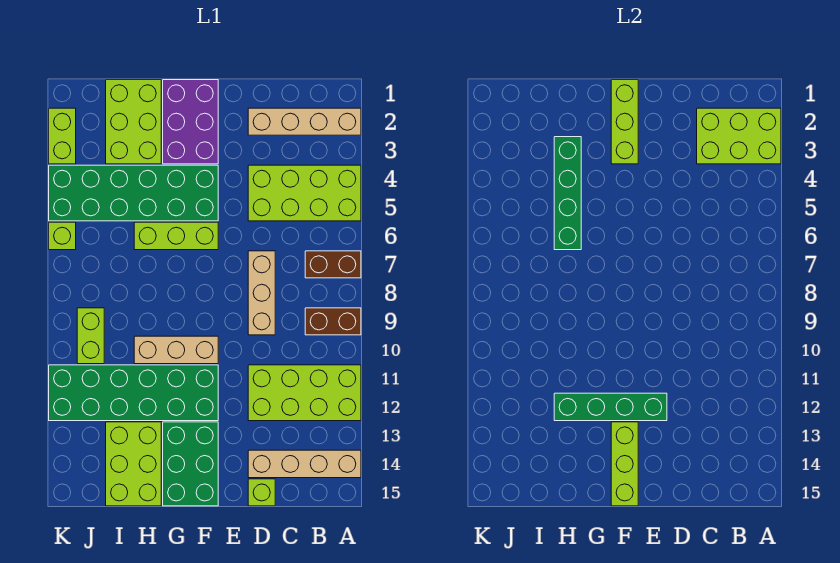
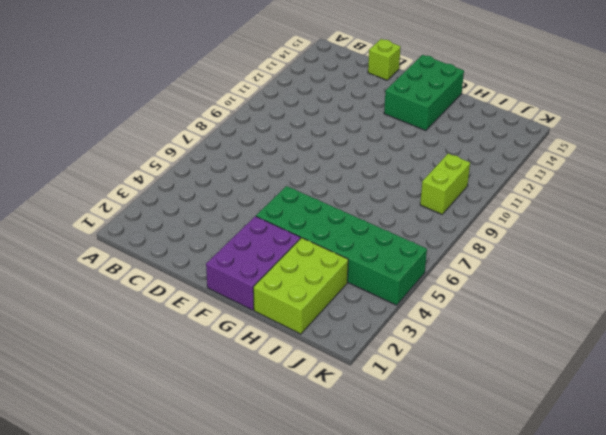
none -> tan 1x4 brick [248,108,361,135]
none -> lime 2x4 brick [248,165,361,221]
none -> brown 1x2 brick [305,251,361,278]

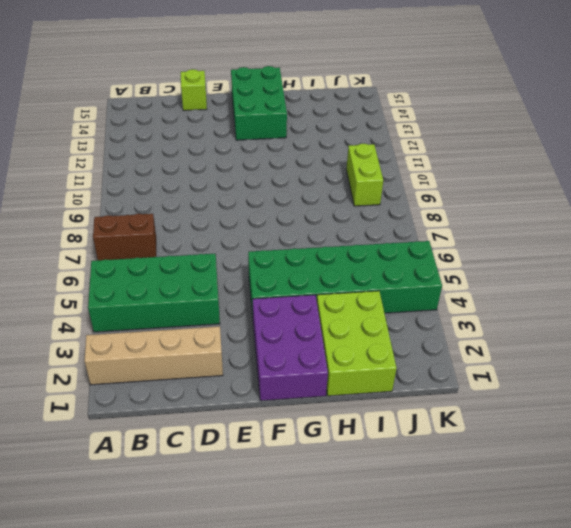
green 2x4 brick [88,254,220,332] -> lime 2x4 brick [248,165,361,221]
none -> brown 1x2 brick [305,308,361,335]
none -> lime 2x4 brick [248,365,361,421]
none -> tan 1x4 brick [248,450,361,478]

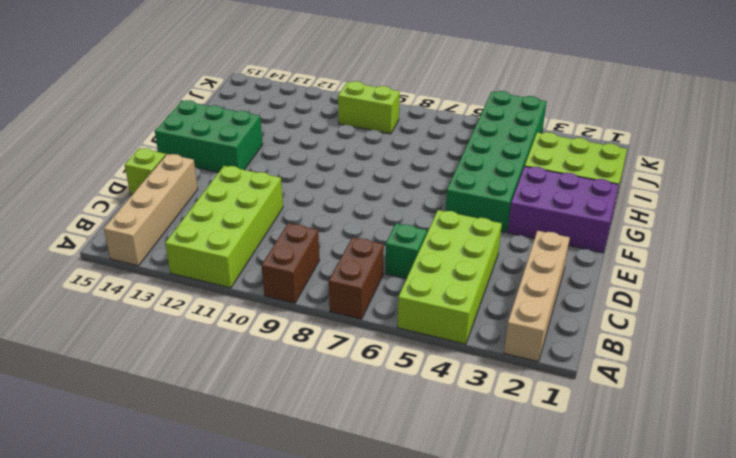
green 1x1 brick [385,223,427,279] -> none
none -> tan 1x3 brick [248,251,275,335]
none -> lime 1x3 brick [134,222,218,250]
none -> tan 1x3 brick [134,336,218,364]

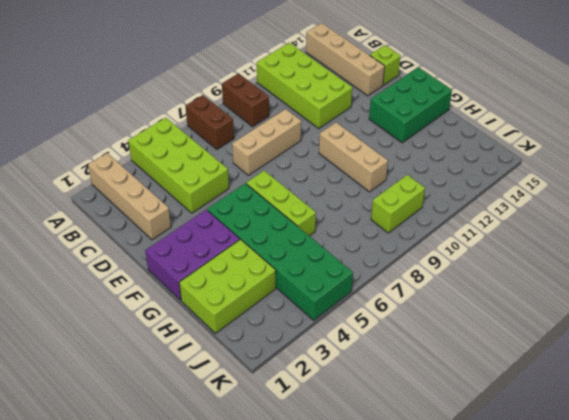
none -> green 2x6 brick [49,365,218,421]
none -> lime 2x3 brick [106,422,161,506]
none -> lime 1x2 brick [49,108,76,164]

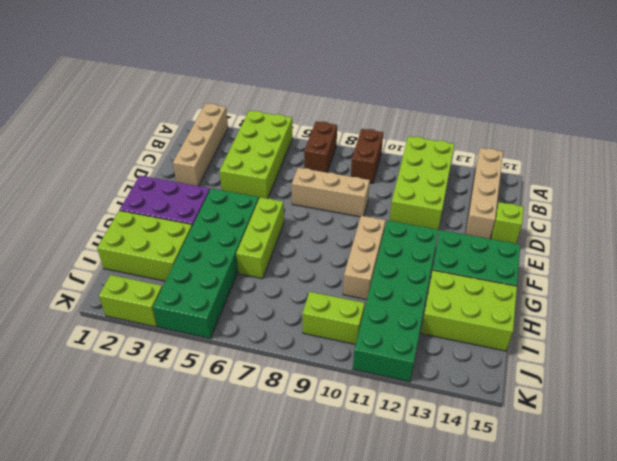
none -> lime 1x1 brick [49,222,76,250]
none -> lime 2x3 brick [697,108,781,164]
none -> green 1x4 brick [554,393,667,421]

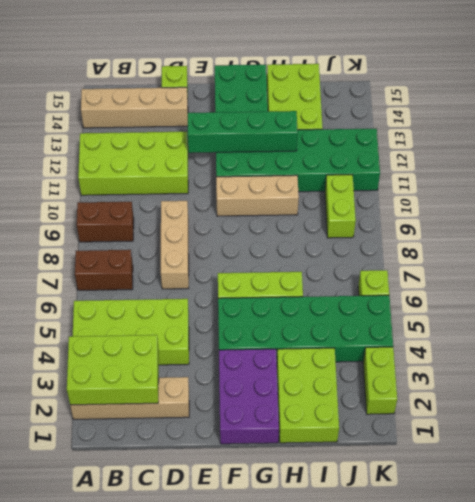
none -> lime 1x3 brick [611,80,638,164]
none -> lime 1x3 brick [611,422,638,506]
none -> green 1x4 brick [554,137,581,250]

